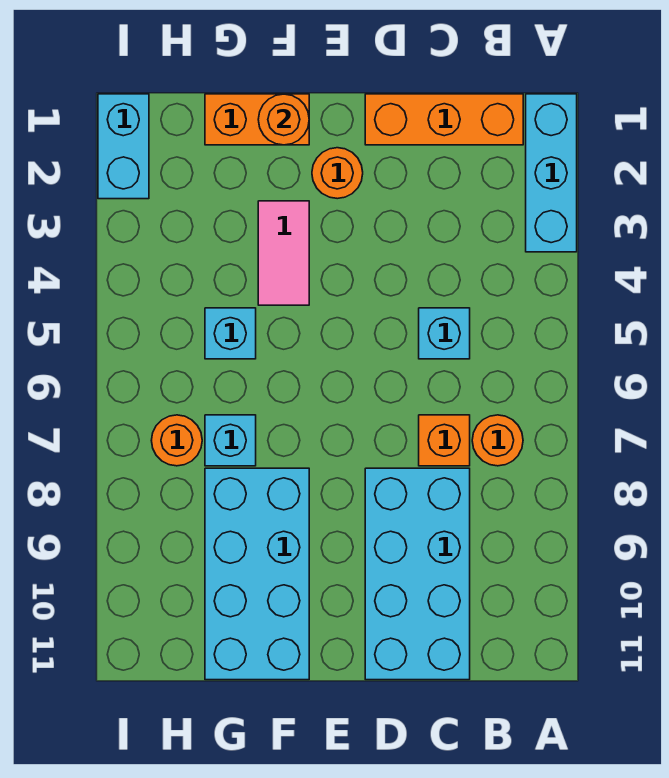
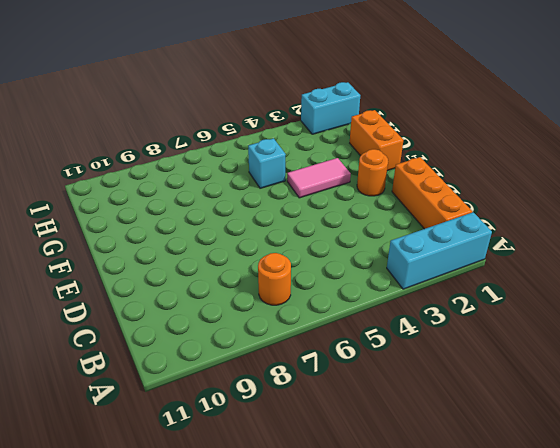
none -> cyan 1x1 brick [419,308,470,359]
none -> orange 1x1 brick [419,415,470,466]
none -> cyan 2x4 brick [365,468,470,680]

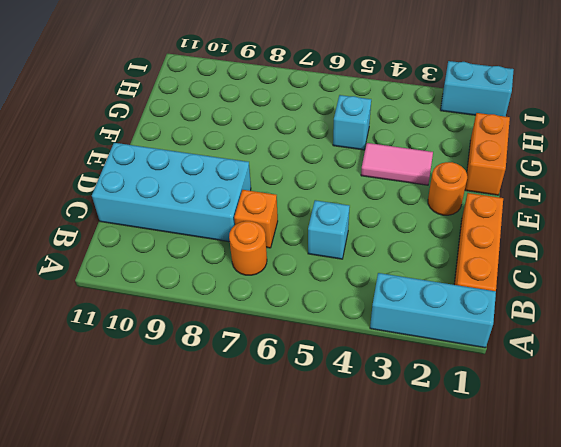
none -> cyan 2x4 brick [205,468,309,680]
none -> cyan 1x1 brick [205,415,256,466]
none -> orange 1x1 round brick [151,415,202,466]

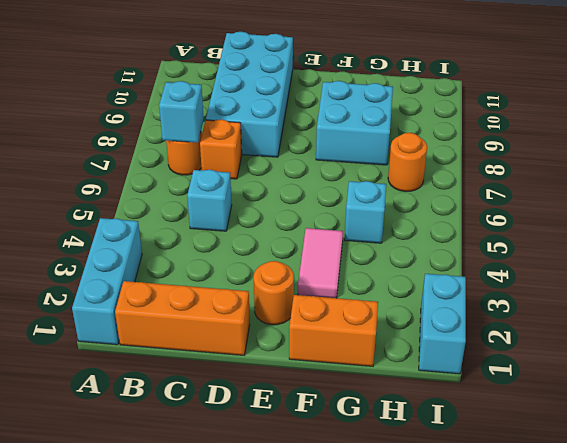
cyan 1x1 brick [159,81,204,143] -> cyan 1x1 brick moved to [205,415,256,466]
cyan 2x2 brick [316,81,393,165] -> cyan 2x4 brick [205,468,309,680]
none -> orange 1x1 round brick [258,94,309,145]

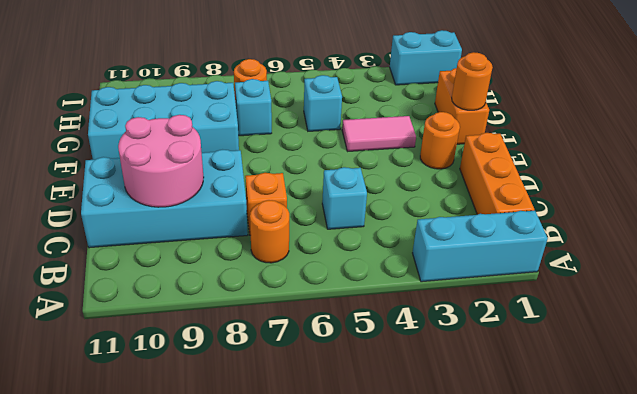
pink 2x2 round brick [118,115,204,207] -> none

